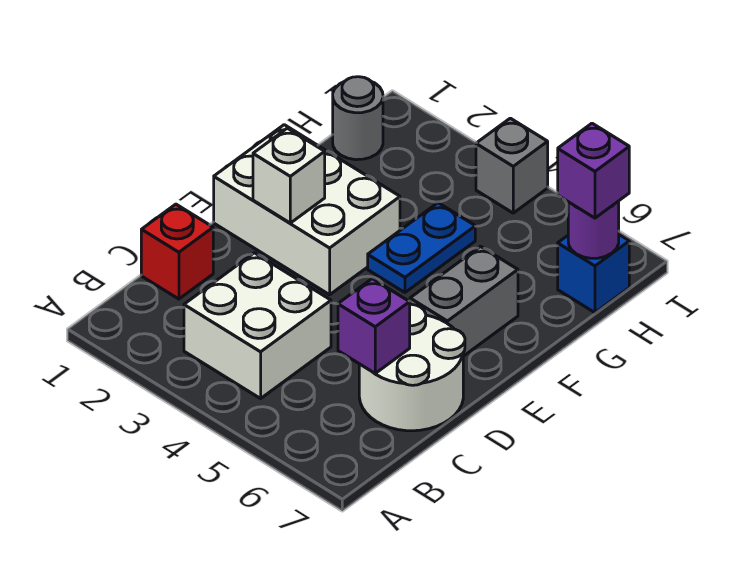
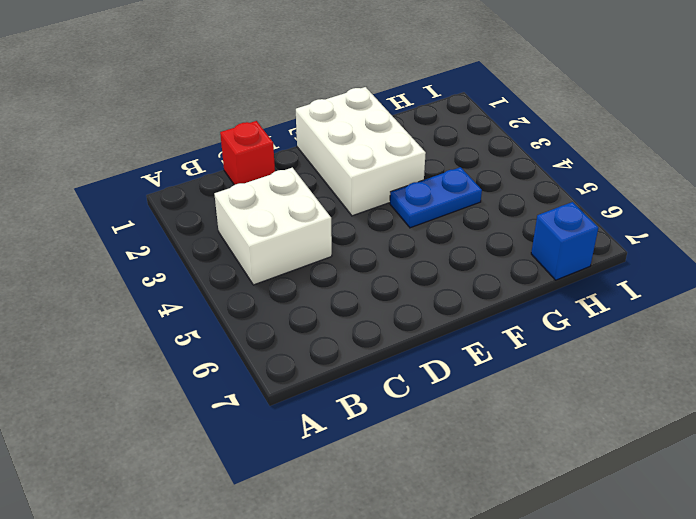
none -> white 2x2 round brick [359,304,465,431]
none -> grey 1x2 brick [410,246,518,356]
none -> grey 1x1 round brick [333,77,383,160]

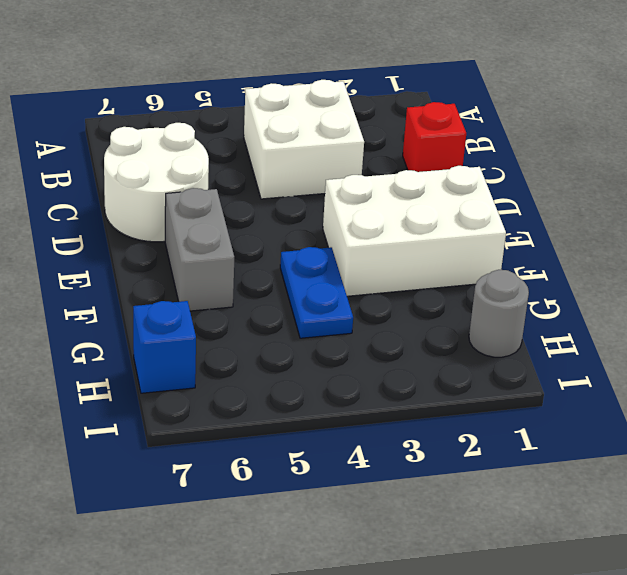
none -> grey 1x1 brick [476,118,548,213]
none -> purple 1x1 brick [338,279,410,373]
none -> white 1x1 brick [253,128,325,223]

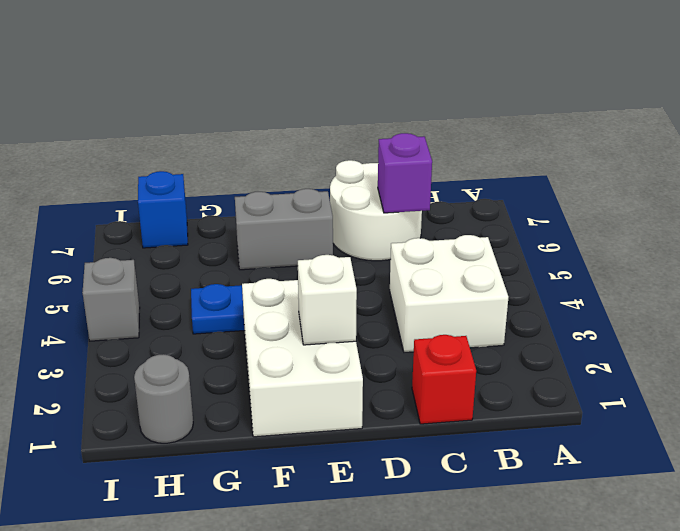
none -> purple 1x1 round brick [568,201,619,258]
none -> purple 1x1 brick [558,123,629,218]

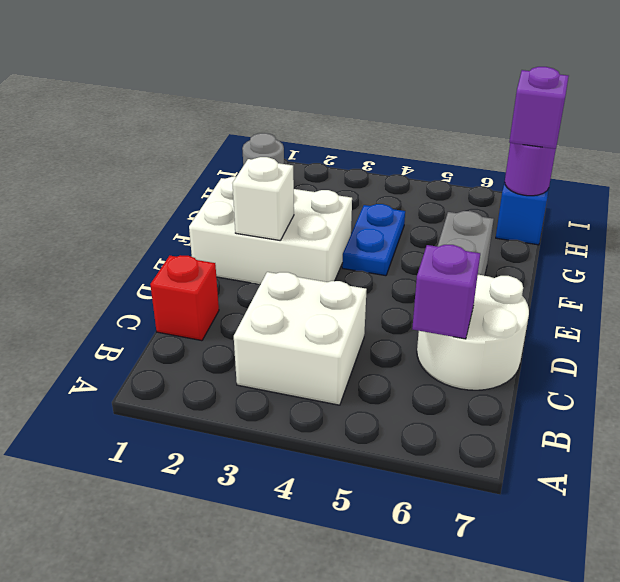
none -> grey 1x1 brick [476,118,548,213]

